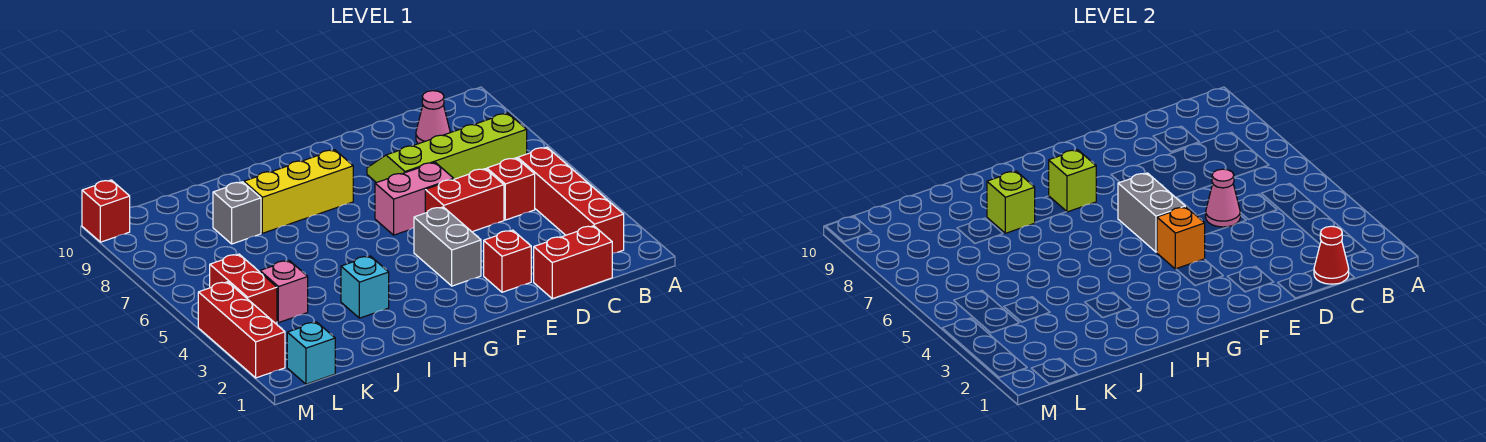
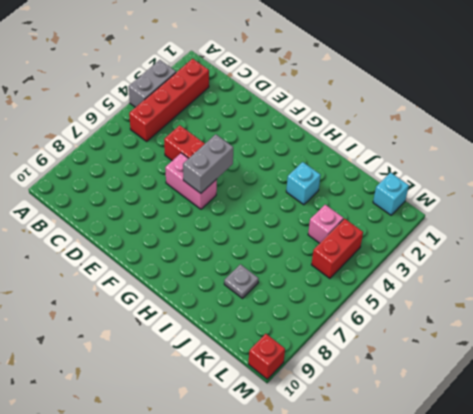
grey 1x2 brick [129,60,176,107] -> grey 1x2 brick moved to [414,207,481,286]
grey 1x1 plate [224,264,259,298] -> grey 1x1 brick [213,182,261,244]
none -> lime 2x4 slope [367,113,527,183]
none -> red 1x2 brick [534,226,612,299]
none -> red 1x1 brick [487,158,535,220]

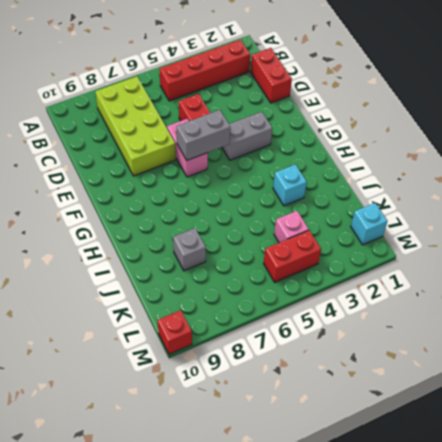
lime 2x4 brick [95,76,176,176] -> lime 2x4 slope [367,113,527,183]
none -> red 1x1 brick [487,158,535,220]
none -> pink 1x1 cone [416,91,450,144]
none -> red 1x1 brick [484,230,531,292]

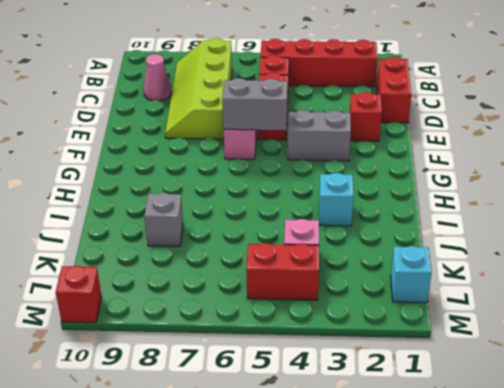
none -> yellow 1x3 brick [244,150,353,233]
none -> red 1x3 brick [198,282,285,378]
none -> red 1x1 cone [1314,226,1349,284]

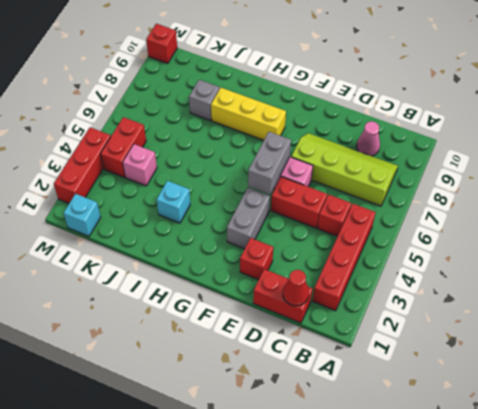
none -> pink 1x1 cone [1206,169,1240,227]
none -> orange 1x1 brick [1157,207,1205,269]
none -> lime 1x1 brick [1049,150,1096,212]

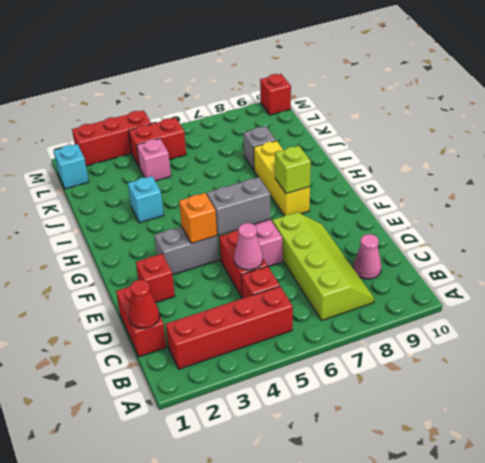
none -> lime 1x1 brick [987,171,1035,233]

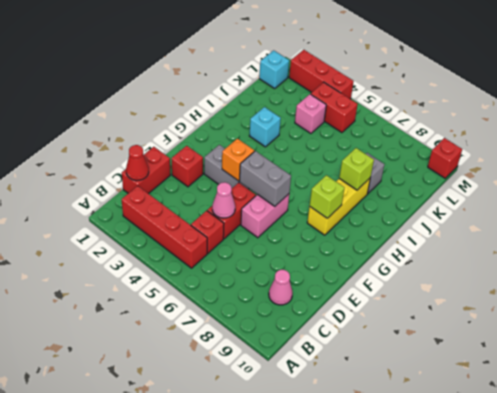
none -> lime 2x4 slope [367,113,527,183]

